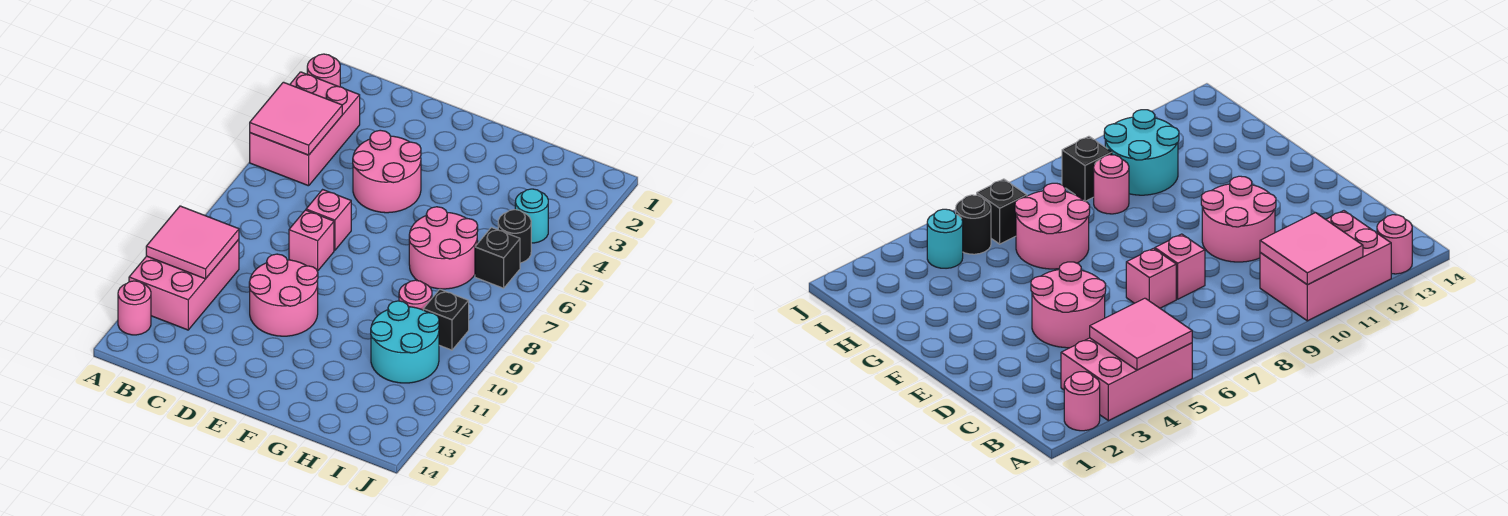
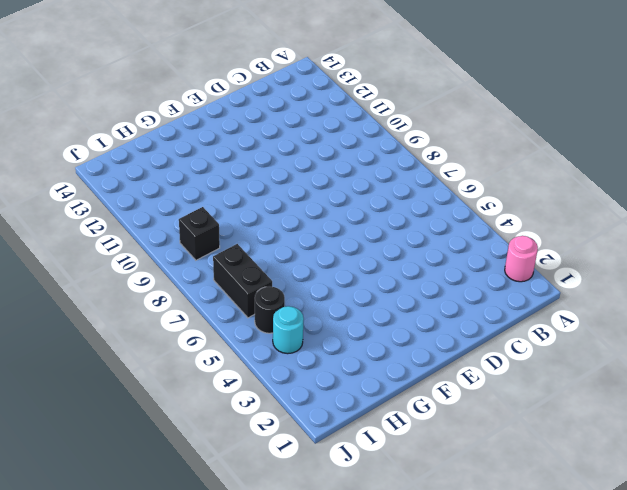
black 1x2 brick [213,244,272,318] -> black 1x1 brick [475,227,520,288]
none -> pink 2x3 brick [250,72,360,186]
none -> pink 2x3 brick [129,239,239,330]
none -> pink 1x1 round brick [118,281,151,335]

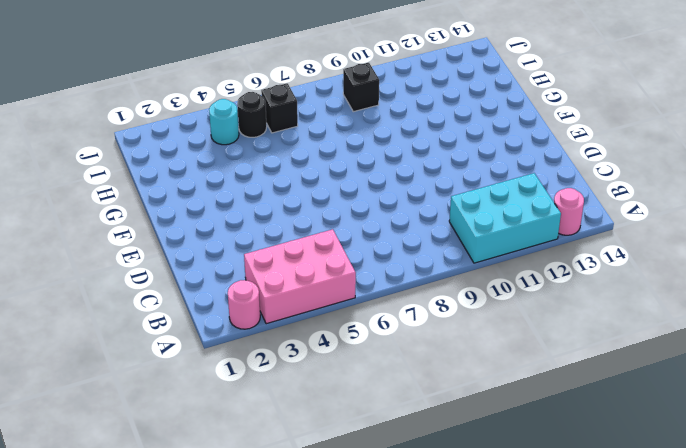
cyan 2x3 brick [449,173,561,263] -> pink 2x3 brick [129,239,239,330]
none -> pink 2x2 round brick [353,130,421,213]
none -> pink 1x1 brick [306,190,351,250]
none -> pink 1x1 brick [289,210,334,271]

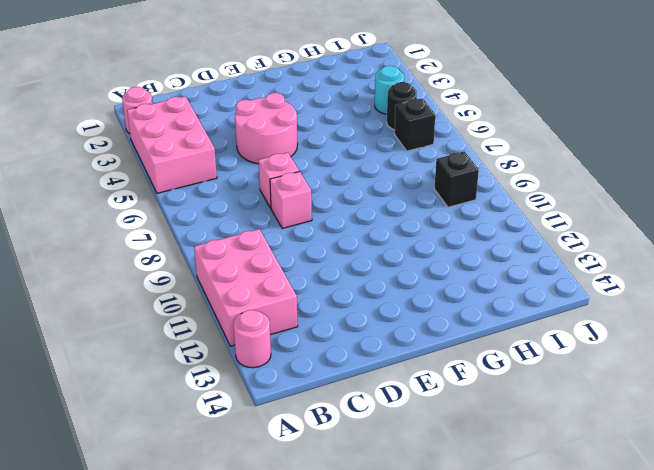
none -> pink 2x2 round brick [249,254,318,336]
none -> pink 2x2 round brick [409,207,478,289]
none -> pink 1x1 round brick [399,280,432,310]

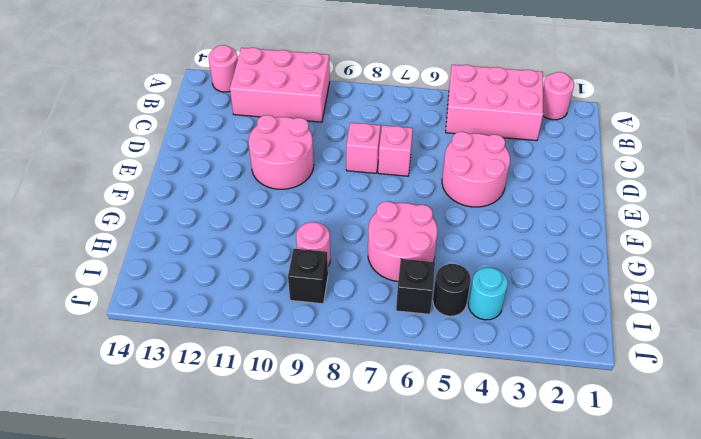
none -> cyan 2x2 round brick [371,301,439,383]
none -> pink 2x2 tile [250,82,342,155]
none -> pink 2x2 tile [146,206,239,279]

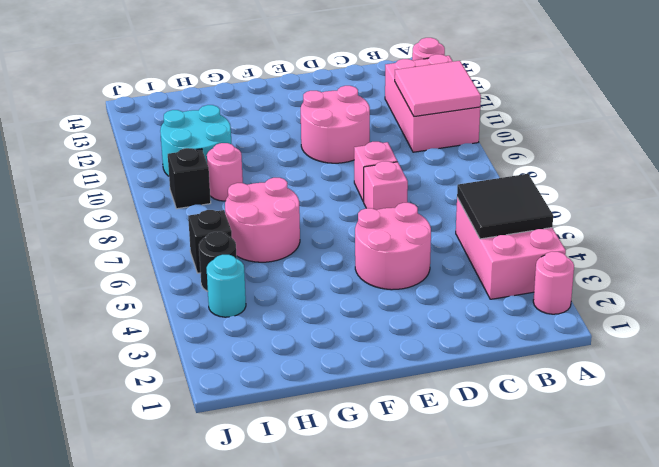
black 2x2 tile [457,174,553,239] -> pink 2x2 tile [250,82,342,155]

